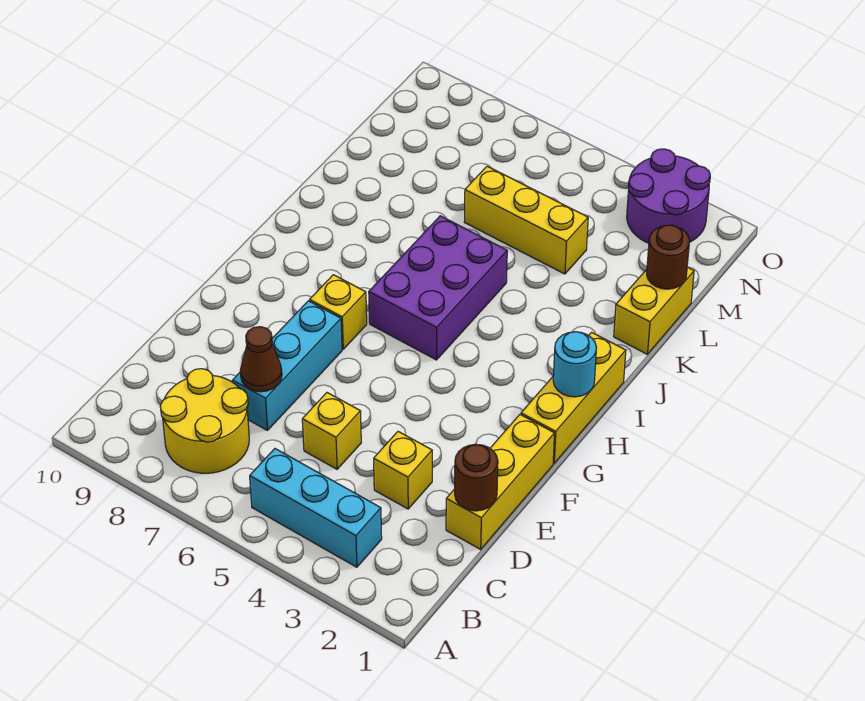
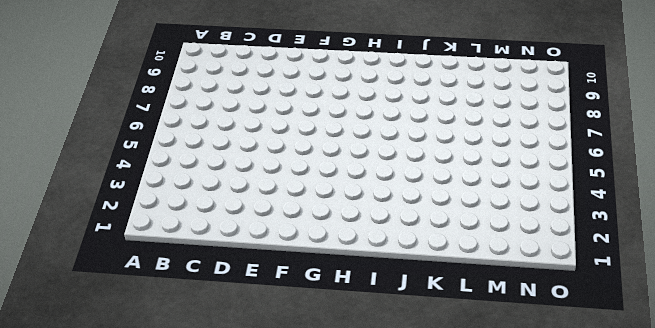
none -> cyan 1x3 brick [250,449,382,567]
none -> yellow 2x2 round brick [160,369,249,473]
none -> yellow 1x3 brick [446,415,555,549]

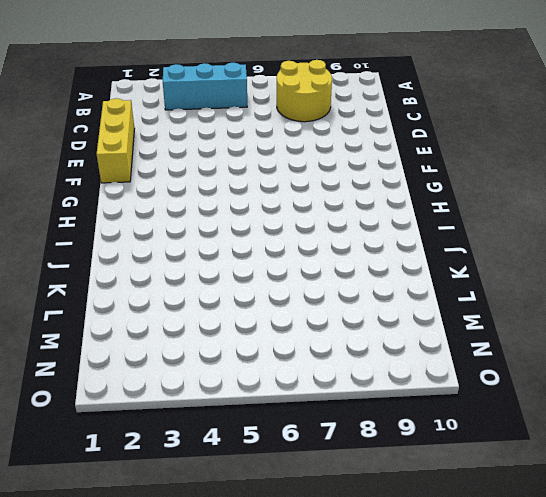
none -> yellow 1x1 brick [374,432,432,509]
none -> yellow 1x1 brick [302,393,361,469]
none -> cyan 1x3 brick [232,301,342,430]

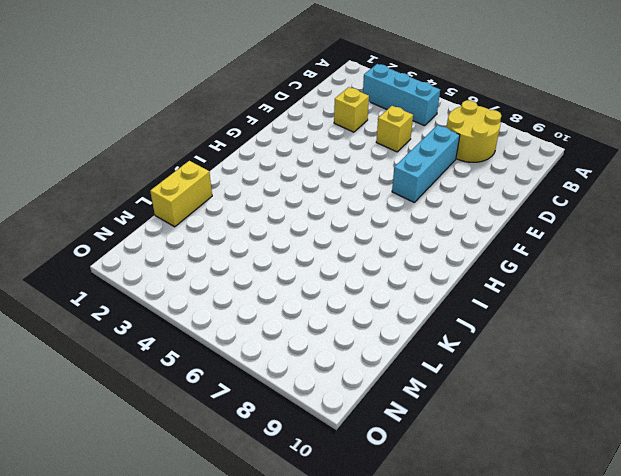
none -> yellow 1x3 brick [446,415,555,549]
none -> yellow 1x3 brick [521,332,626,463]
none -> yellow 1x1 brick [310,275,367,349]

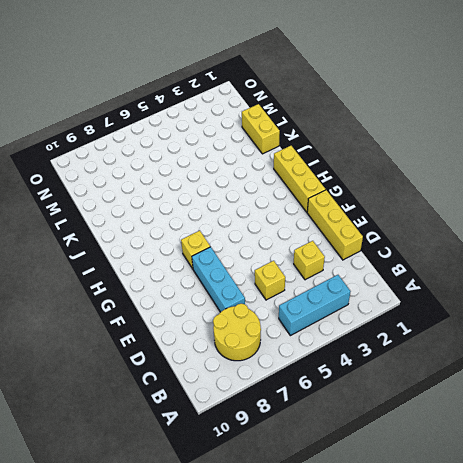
none -> purple 2x3 brick [369,216,507,360]
none -> yellow 1x3 brick [464,166,588,274]
none -> purple 2x2 round brick [627,149,710,243]

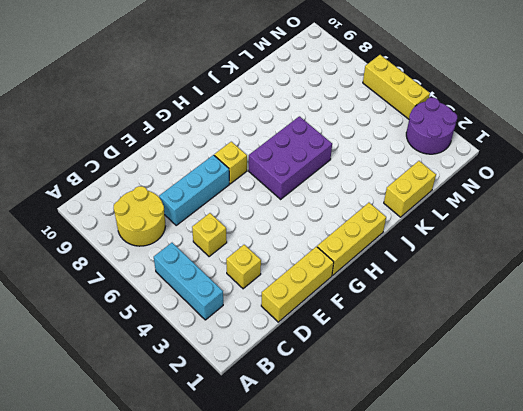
yellow 1x3 brick [363,55,430,119] -> yellow 1x3 brick moved to [464,166,588,274]
none -> brown 1x1 round brick [455,444,498,511]
none -> brown 1x1 cone [240,327,282,392]
none -> cyan 1x1 round brick [553,332,597,397]

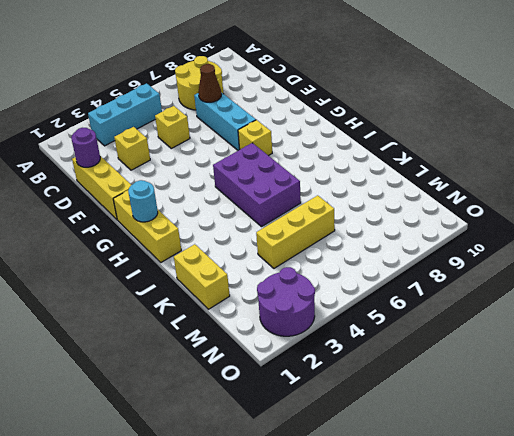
purple 1x1 round brick [71,128,100,167] -> brown 1x1 round brick [455,444,498,511]
none -> brown 1x1 round brick [647,225,690,289]

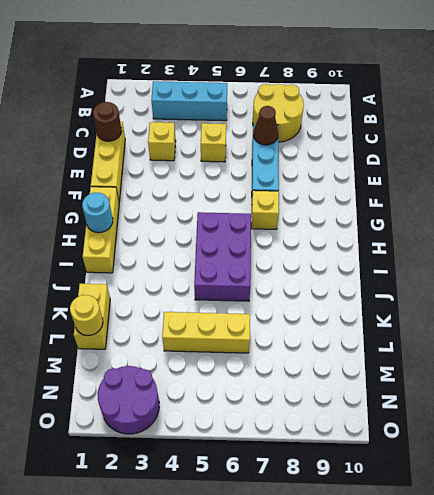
yellow 1x1 round brick [70,295,103,336] -> brown 1x1 round brick [647,225,690,289]

